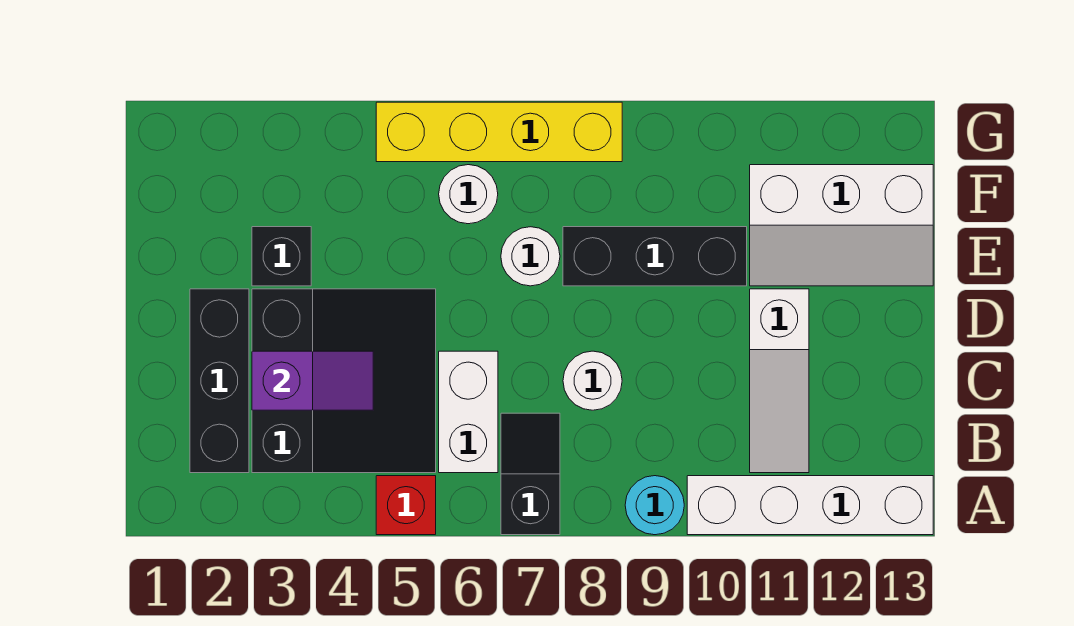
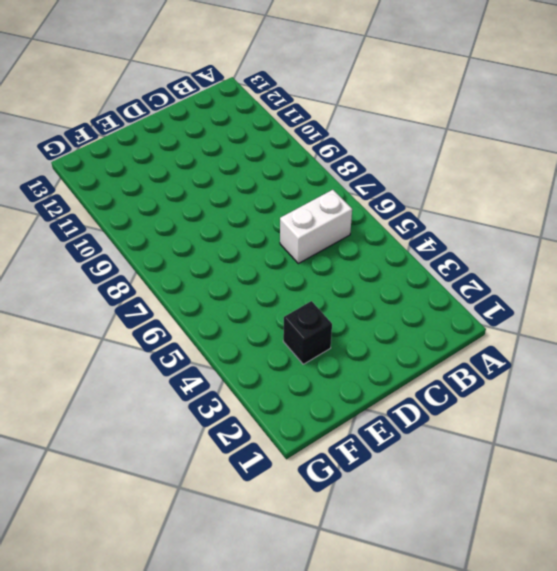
none -> red 1x1 brick [376,476,436,535]
none -> black 1x2 slope [501,413,560,535]
none -> cyan 1x1 round brick [625,476,684,535]

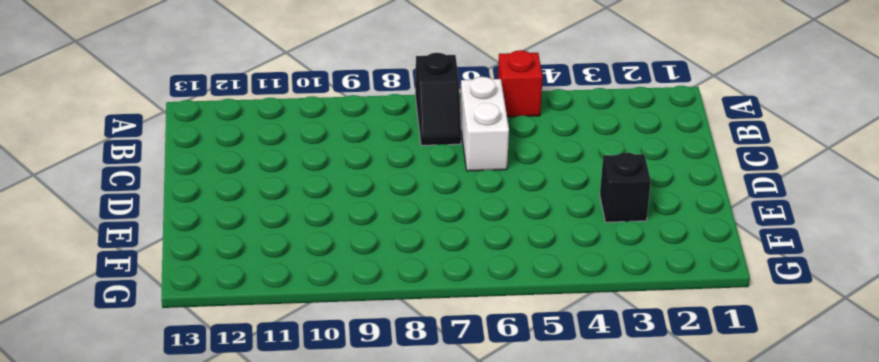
none -> cyan 1x1 round brick [625,476,684,535]
none -> white 1x4 brick [687,476,933,535]
none -> black 1x3 brick [190,289,249,473]

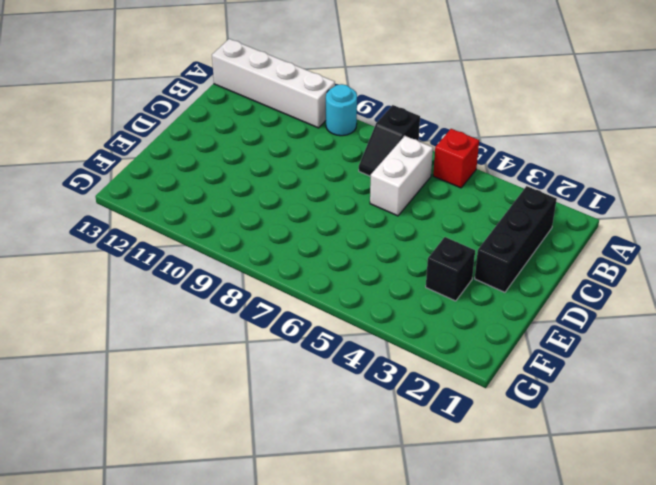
none -> black 3x3 slope [252,289,436,473]
none -> white 1x3 slope [750,289,809,473]
none -> white 1x1 round brick [563,351,622,410]

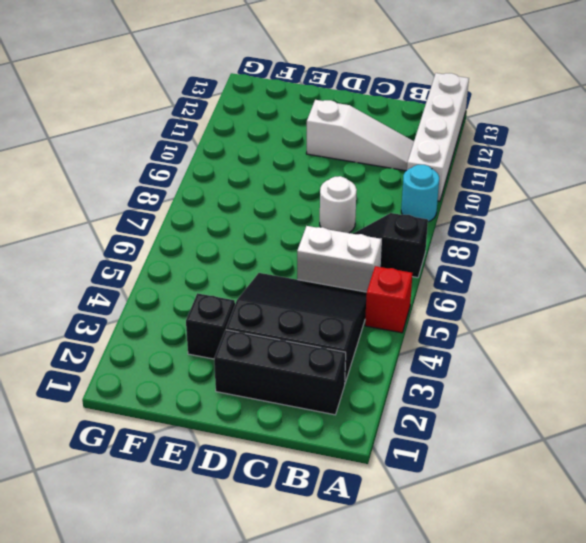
none -> white 1x1 round brick [501,227,560,286]
none -> black 1x3 brick [563,227,747,286]
none -> white 2x3 slope [750,165,933,286]

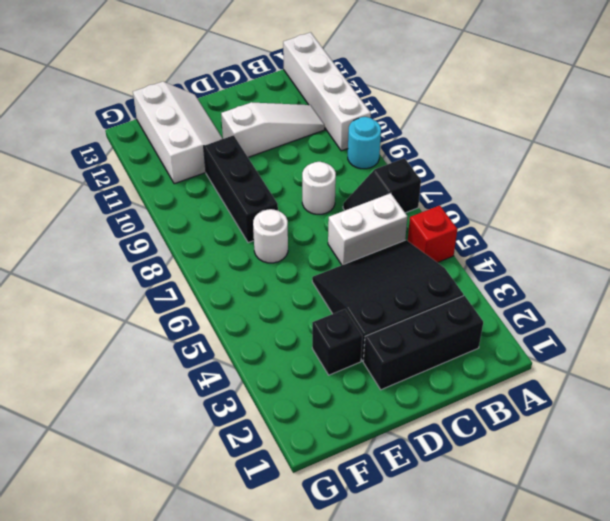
none -> white 1x1 round brick [439,165,498,224]
none -> yellow 1x4 brick [376,102,622,162]
none -> purple 1x2 slope [252,351,373,410]

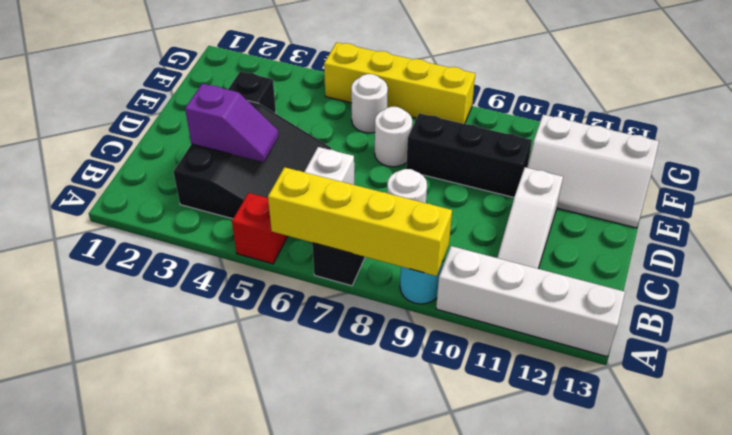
yellow 1x4 brick [268,167,452,276] -> none
none -> black 1x3 brick [190,289,249,473]

